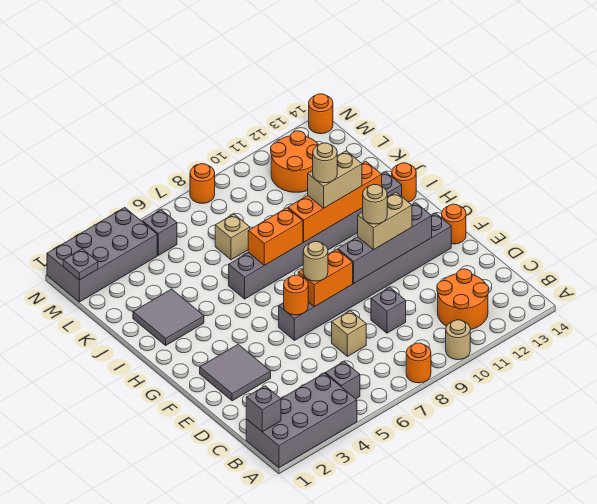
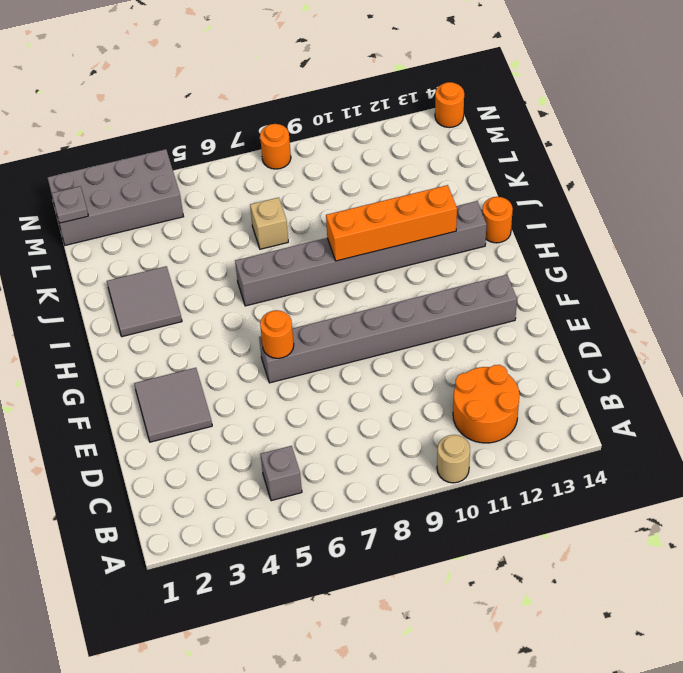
none -> grey 2x4 brick [246,373,357,468]
none -> orange 1x1 round brick [406,343,431,383]
none -> tan 1x1 brick [332,311,366,356]
none -> grey 1x1 brick [371,287,406,333]

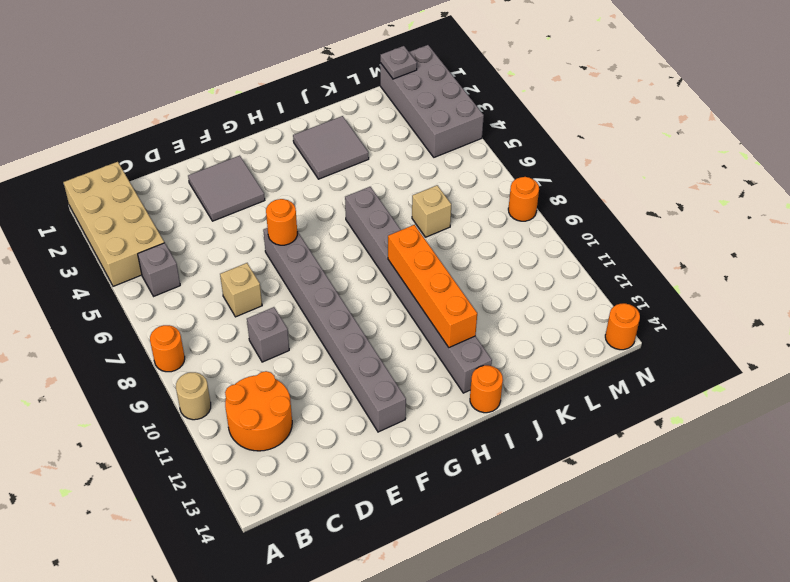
tan 2x4 brick [63,162,164,286] -> grey 2x4 brick [246,373,357,468]
none -> orange 1x1 round brick [442,204,466,244]
none -> orange 2x2 round brick [271,131,318,192]
none -> grey 1x1 brick [142,210,177,255]
none -> grey 1x1 brick [246,386,281,432]

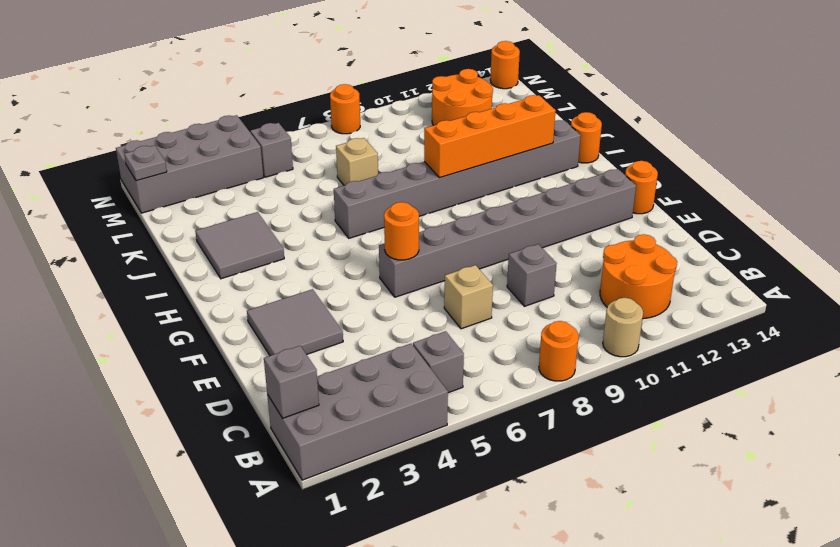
none -> orange 1x2 brick [298,249,353,307]
none -> grey 1x4 brick [338,203,432,283]
none -> orange 1x2 brick [248,208,303,265]
none -> tan 1x1 round brick [303,242,328,281]

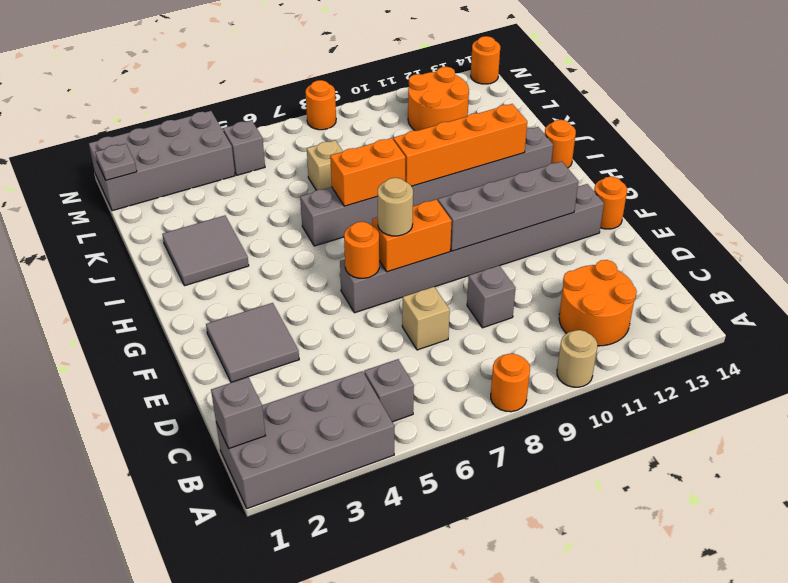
none -> tan 1x2 brick [358,192,412,250]
none -> tan 1x2 brick [308,151,362,208]
none -> tan 1x1 round brick [363,184,387,224]
none -> tan 1x1 round brick [313,143,337,183]

